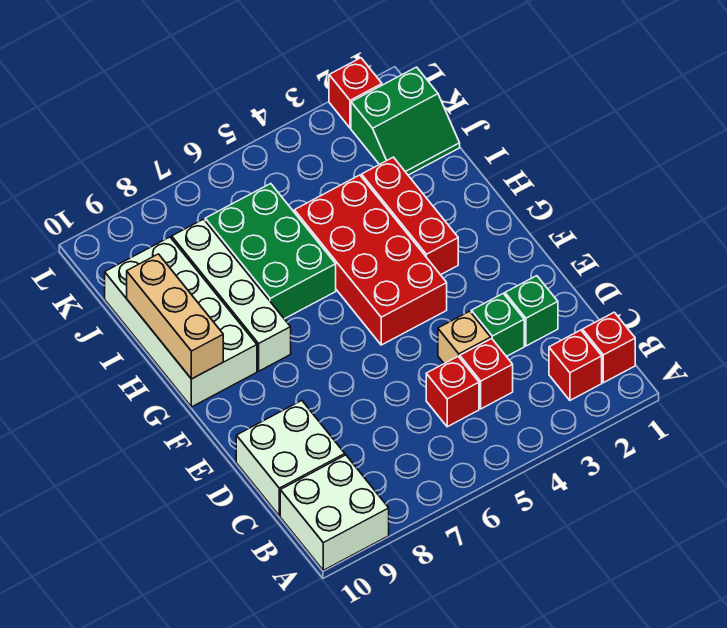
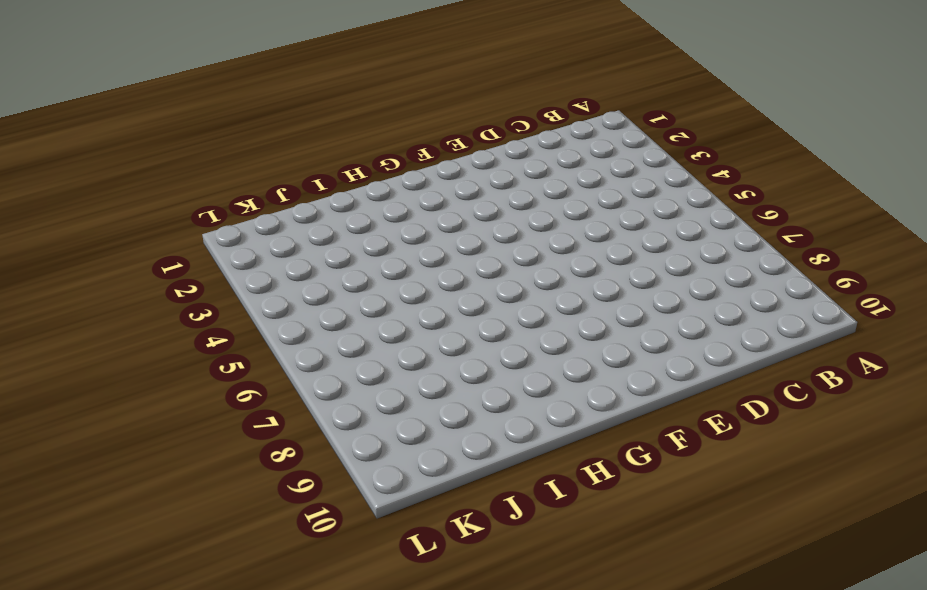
none -> white 2x2 brick [280,455,389,570]
none -> red 1x1 brick [582,312,635,383]
none -> red 1x1 brick [549,330,602,400]

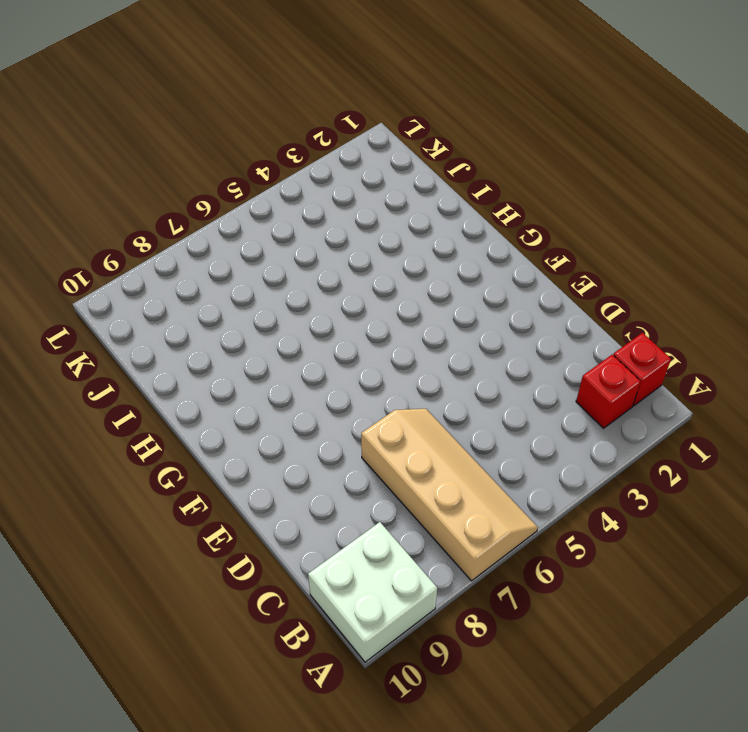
tan 2x4 slope [361,409,538,581] -> none
none -> red 1x1 brick [460,339,513,409]
none -> red 1x1 brick [426,357,479,427]
none -> white 2x2 brick [236,401,345,516]

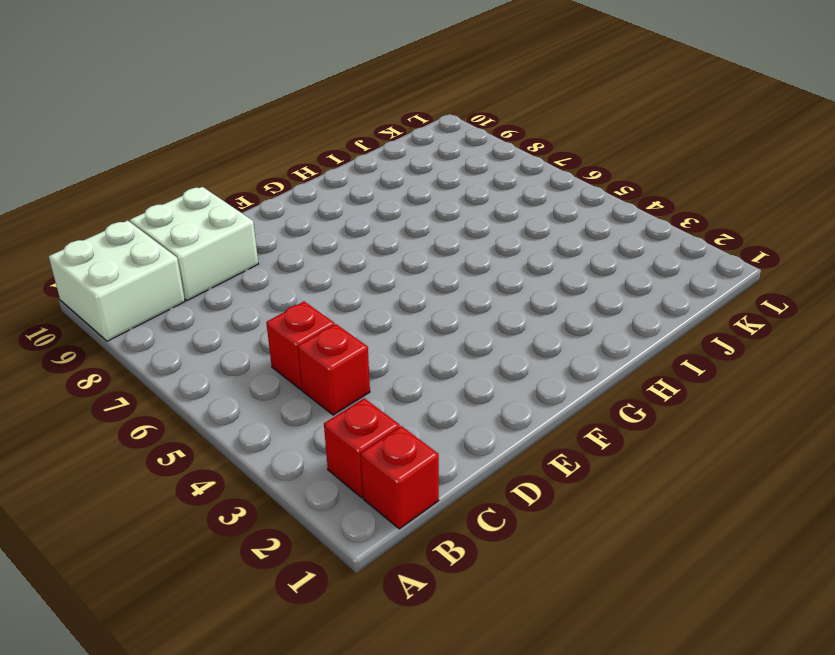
none -> green 1x1 brick [505,276,558,346]
none -> green 1x1 brick [471,294,524,357]
none -> tan 1x1 brick [438,311,491,364]

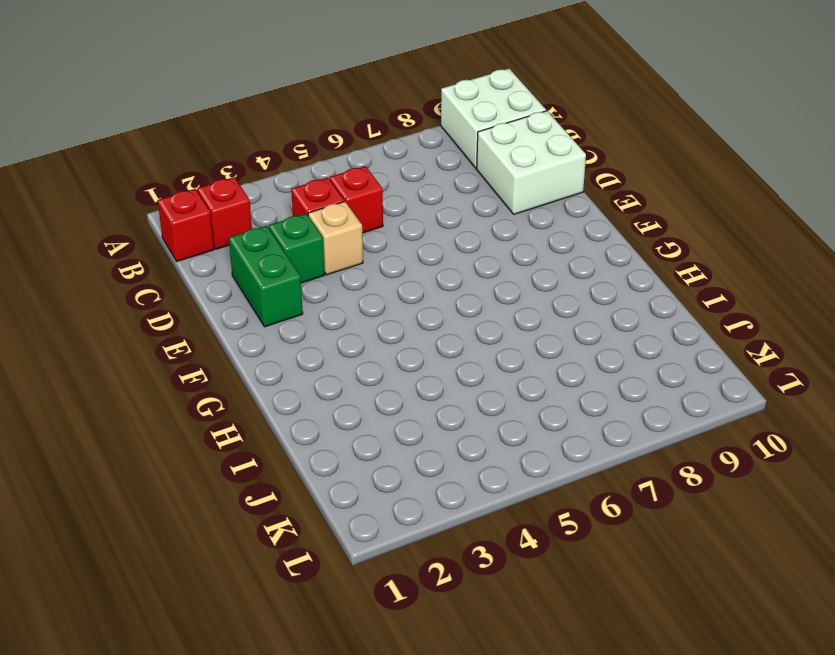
green 1x2 brick [229,226,303,327] -> green 1x1 brick [505,276,558,346]
none -> red 2x4 brick [294,175,447,345]
none -> red 1x3 brick [362,157,458,275]
none -> white 1x4 brick [172,219,291,371]

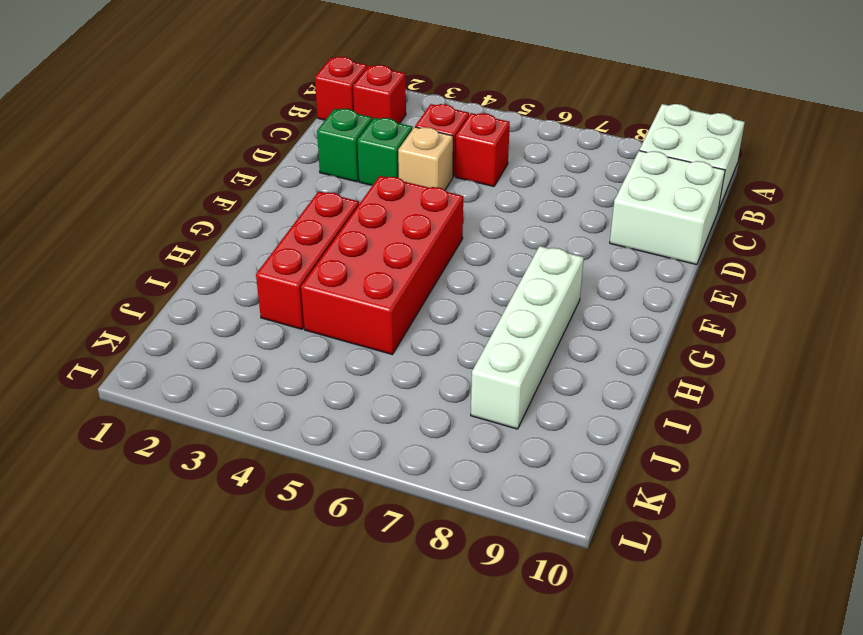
none -> white 2x4 brick [105,237,257,407]
none -> green 2x3 brick [205,184,336,319]
none -> green 2x2 slope [351,67,460,175]

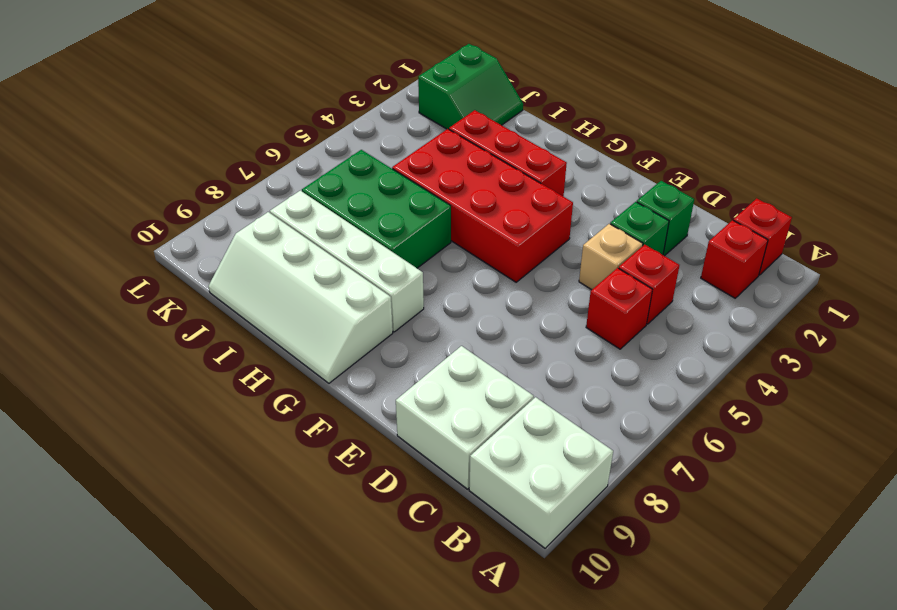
white 2x4 slope [209,212,393,383] -> white 2x4 brick [105,237,257,407]
none -> red 1x1 brick [329,58,382,128]
none -> tan 1x3 brick [127,254,223,379]

